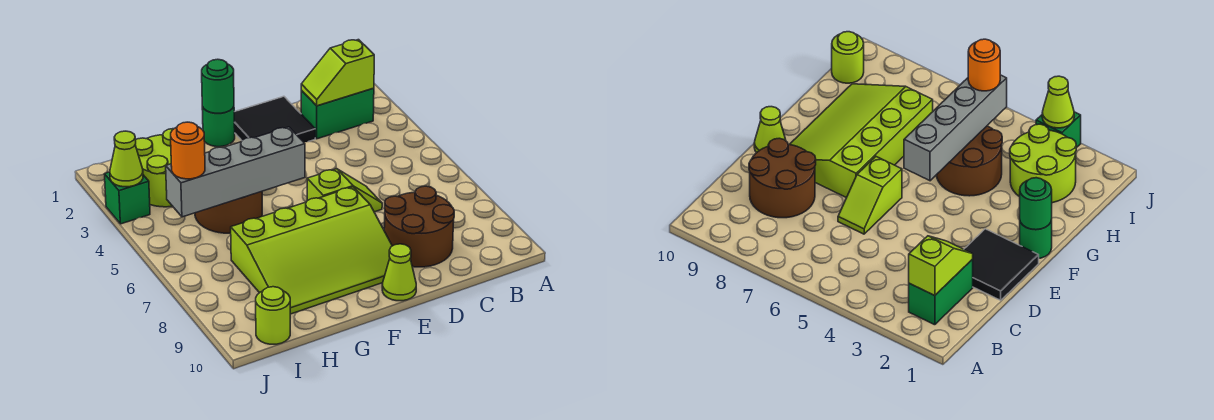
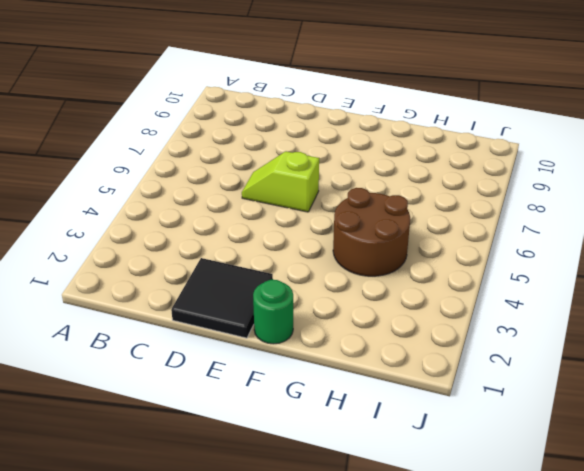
none -> green 1x2 brick [301,88,374,139]
none -> brown 2x2 round brick [384,186,454,267]
none -> lime 3x4 slope [231,187,392,314]

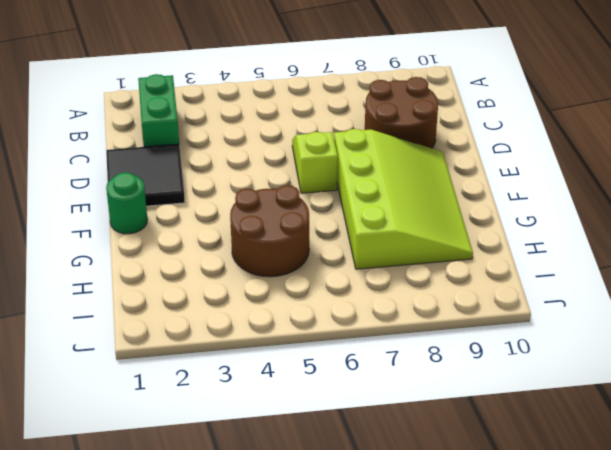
none -> lime 1x1 cone [382,244,416,301]
none -> lime 2x2 round brick [135,129,173,207]
none -> lime 1x1 round brick [256,287,290,344]

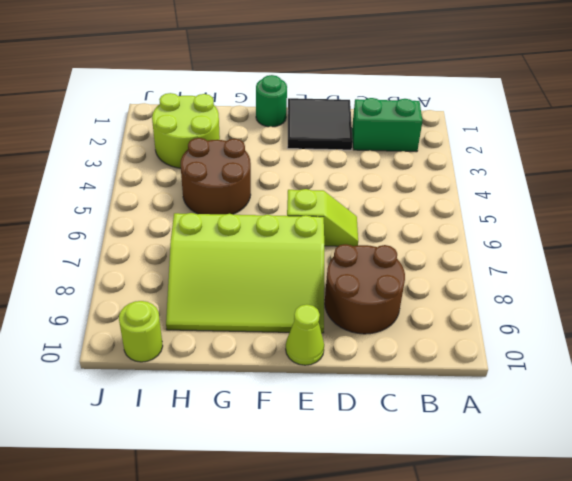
none -> green 1x1 brick [104,172,150,224]
none -> lime 1x2 slope [301,40,374,106]
none -> green 1x1 round brick [202,59,234,113]

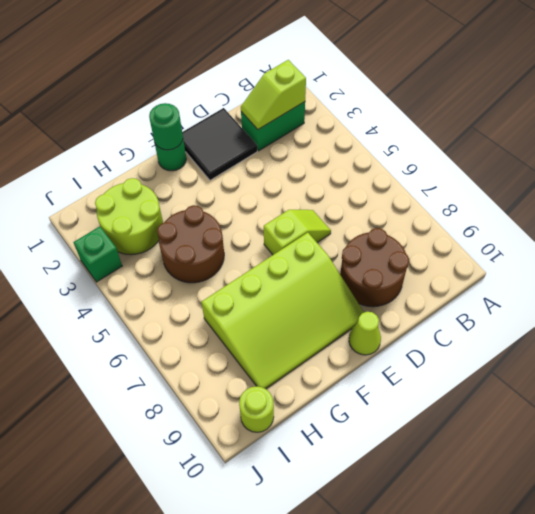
none -> grey 1x4 brick [166,127,305,217]
none -> lime 1x1 cone [110,131,143,187]
none -> orange 1x1 round brick [171,122,205,179]

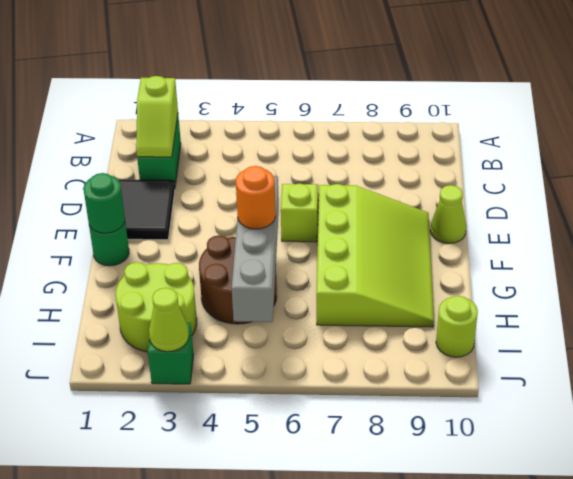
orange 1x1 round brick [236,166,276,229] -> orange 1x1 round brick moved to [171,122,205,179]
none -> brown 2x2 round brick [384,186,454,267]

